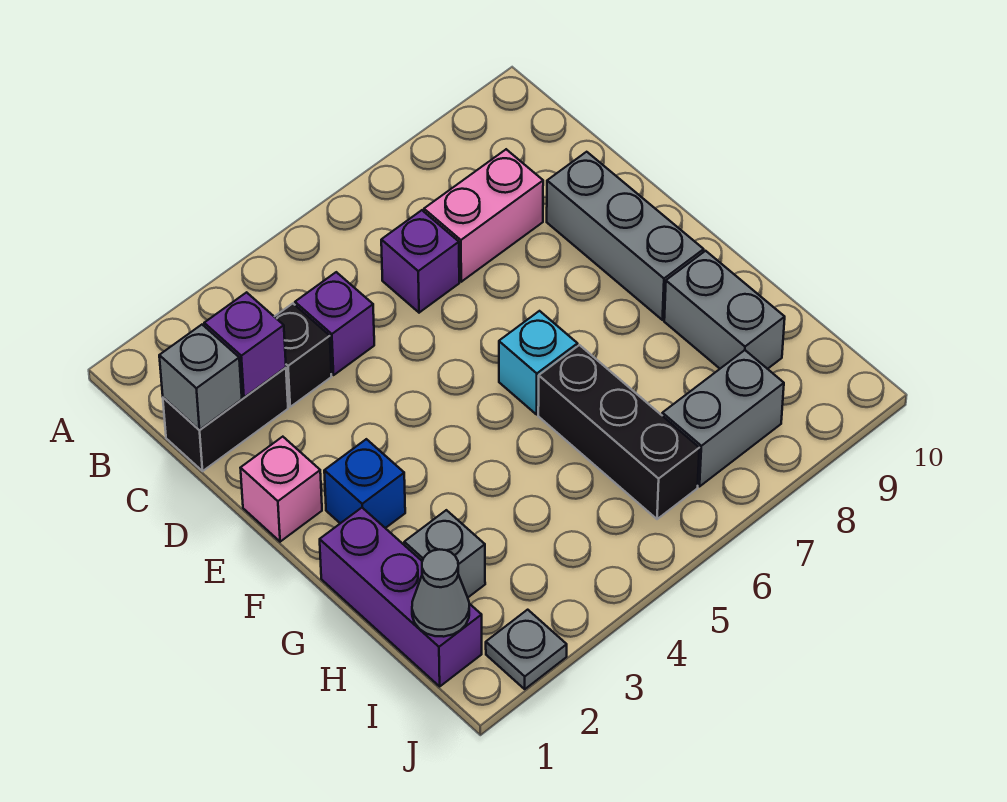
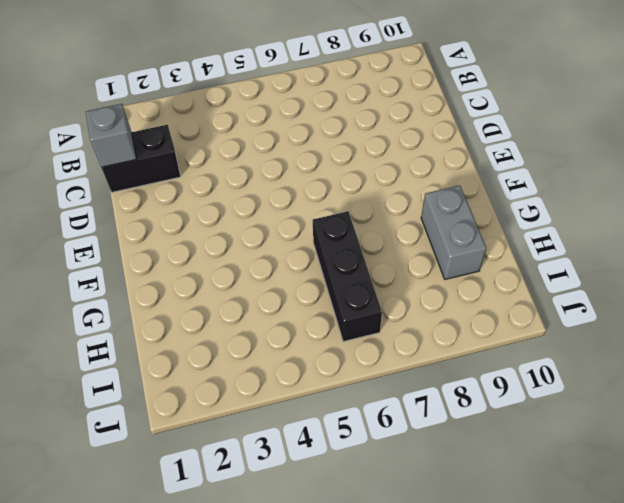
none -> black 1x1 brick [275,304,331,407]
none -> purple 1x1 brick [295,272,374,375]
none -> purple 1x1 brick [381,210,459,313]

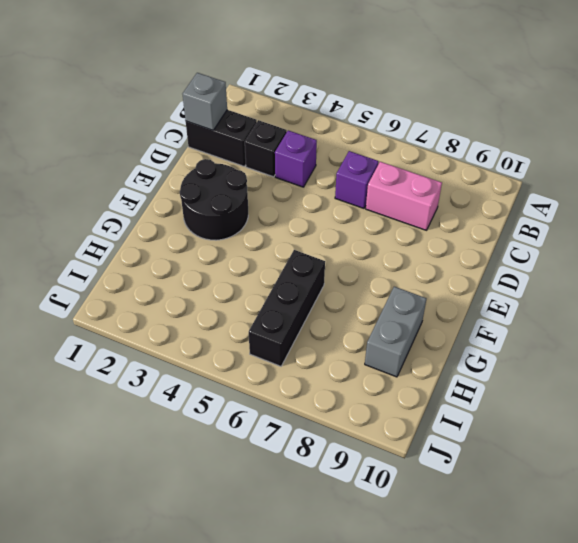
black 2x2 round brick [180,159,248,240] -> blue 1x1 brick [324,439,405,528]
none -> grey 1x3 brick [547,152,704,320]
none -> pink 1x1 brick [241,437,322,542]
none -> cyan 1x1 brick [499,311,578,414]

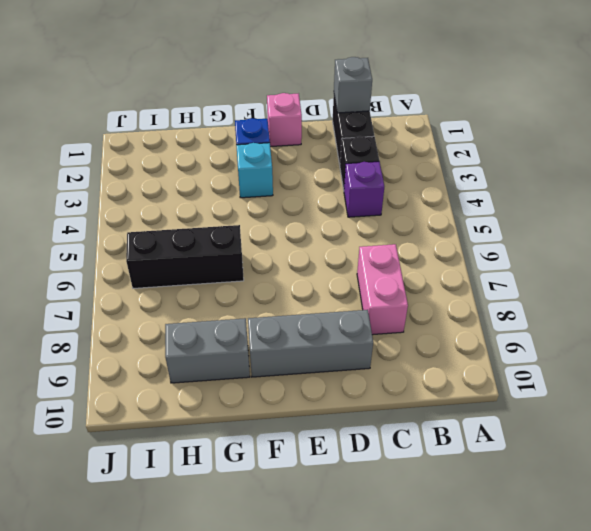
cyan 1x1 brick [236,143,273,198] -> cyan 1x1 brick moved to [499,311,578,414]
none -> purple 1x1 brick [381,210,459,313]
none -> purple 1x3 brick [320,508,482,686]
none -> grey 1x1 brick [404,510,485,597]

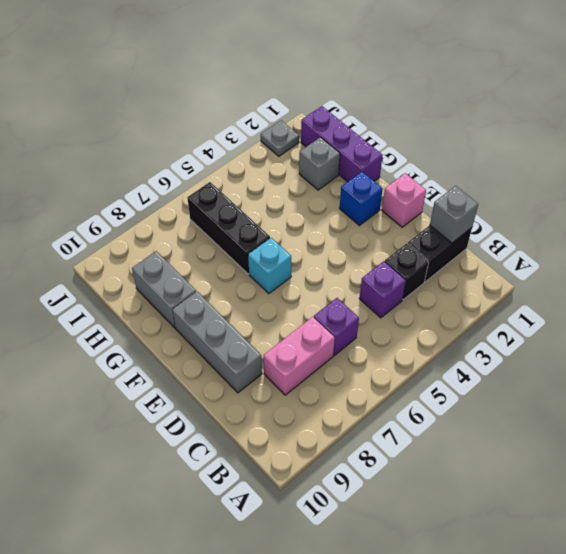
none -> grey 1x2 brick [662,350,784,487]
none -> purple 1x1 brick [204,292,286,397]
none -> grey 1x1 cone [412,549,469,637]

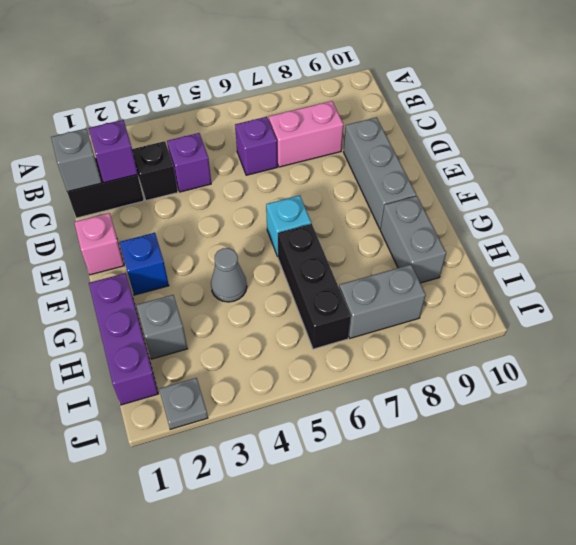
grey 1x1 cone [211,248,247,302] -> grey 1x1 cone moved to [412,549,469,637]

